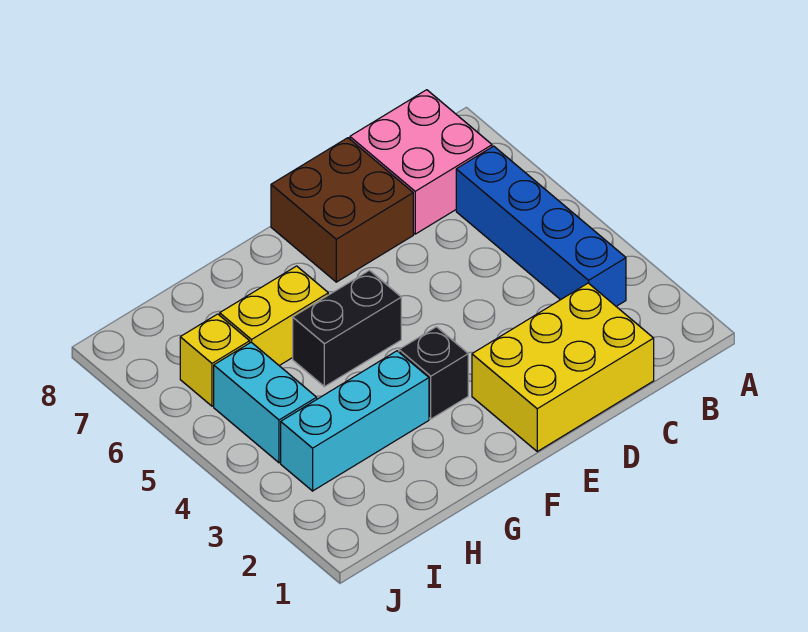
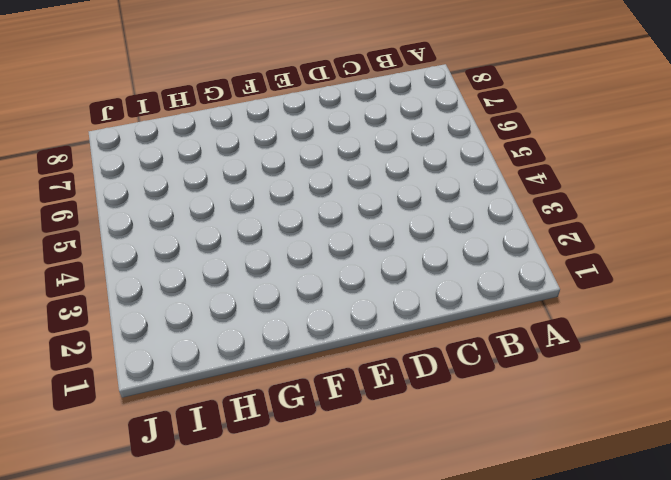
none -> blue 1x4 brick [456,146,626,307]
none -> pink 2x2 brick [350,90,492,234]

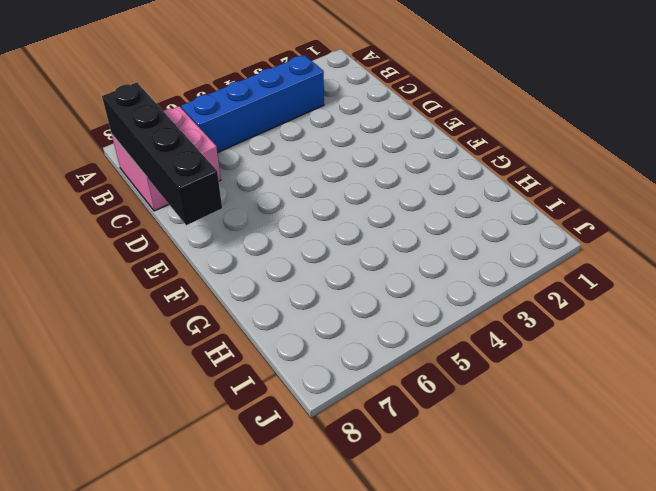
black 1x4 brick [102,83,222,225] -> none
none -> yellow 2x3 brick [472,283,654,451]
none -> brown 2x2 brick [271,138,413,282]

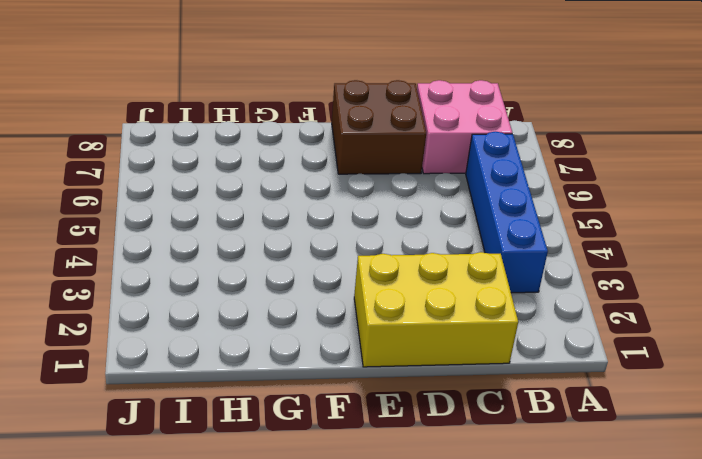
none -> black 1x1 brick [399,327,468,419]
none -> black 1x2 brick [293,270,401,387]

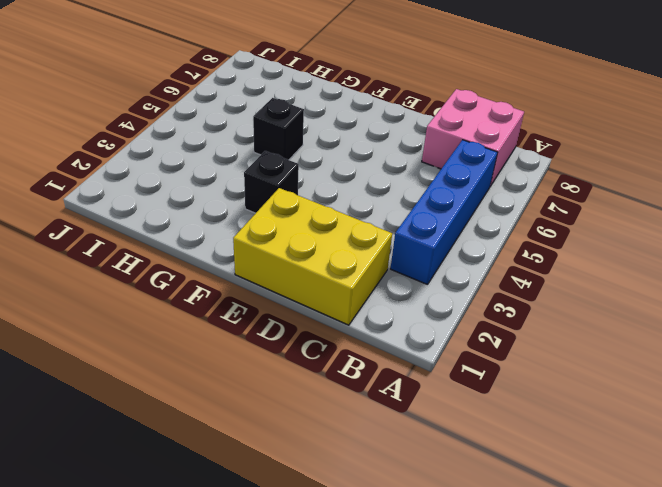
black 1x1 brick [253,98,304,160] -> black 1x2 brick [293,270,401,387]
none -> brown 2x2 brick [271,138,413,282]
none -> cyan 1x3 brick [281,351,429,491]

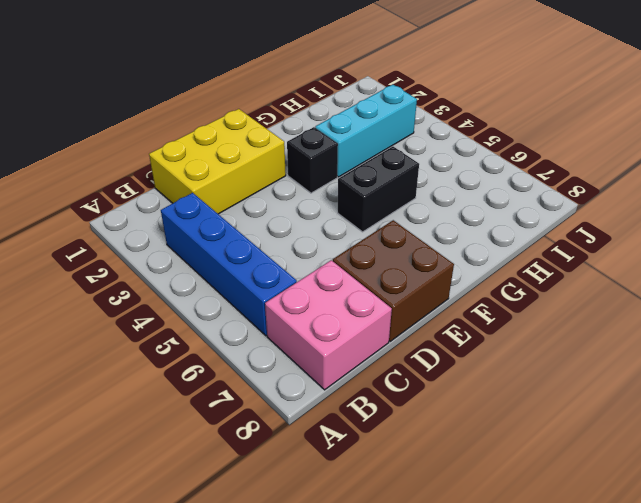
none -> yellow 1x2 brick [220,266,328,366]
none -> cyan 1x2 brick [214,342,317,463]

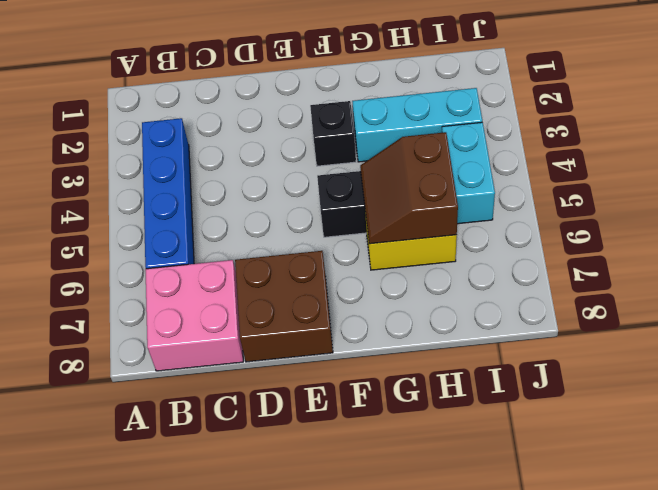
brown 2x2 slope [360,132,458,244] -> none
none -> yellow 2x3 brick [472,283,654,451]
none -> yellow 1x1 brick [180,314,250,406]

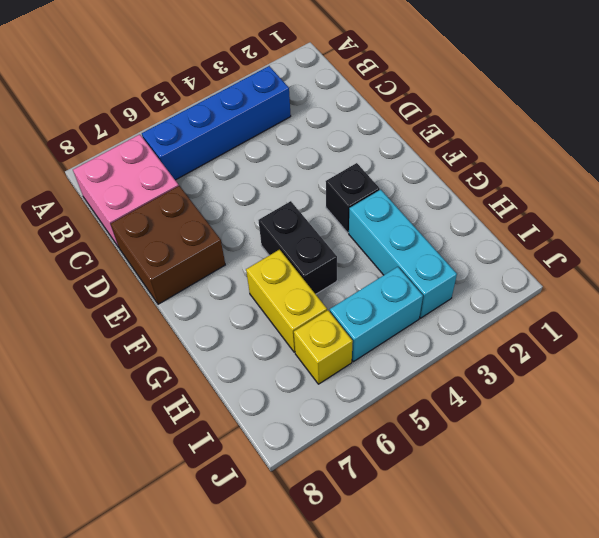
none -> yellow 2x3 brick [472,283,654,451]

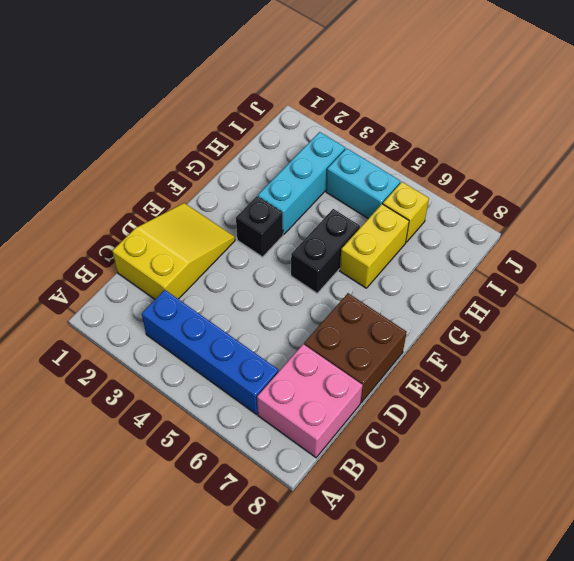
yellow 2x3 slope [112,203,235,299] -> yellow 2x3 brick [472,283,654,451]

